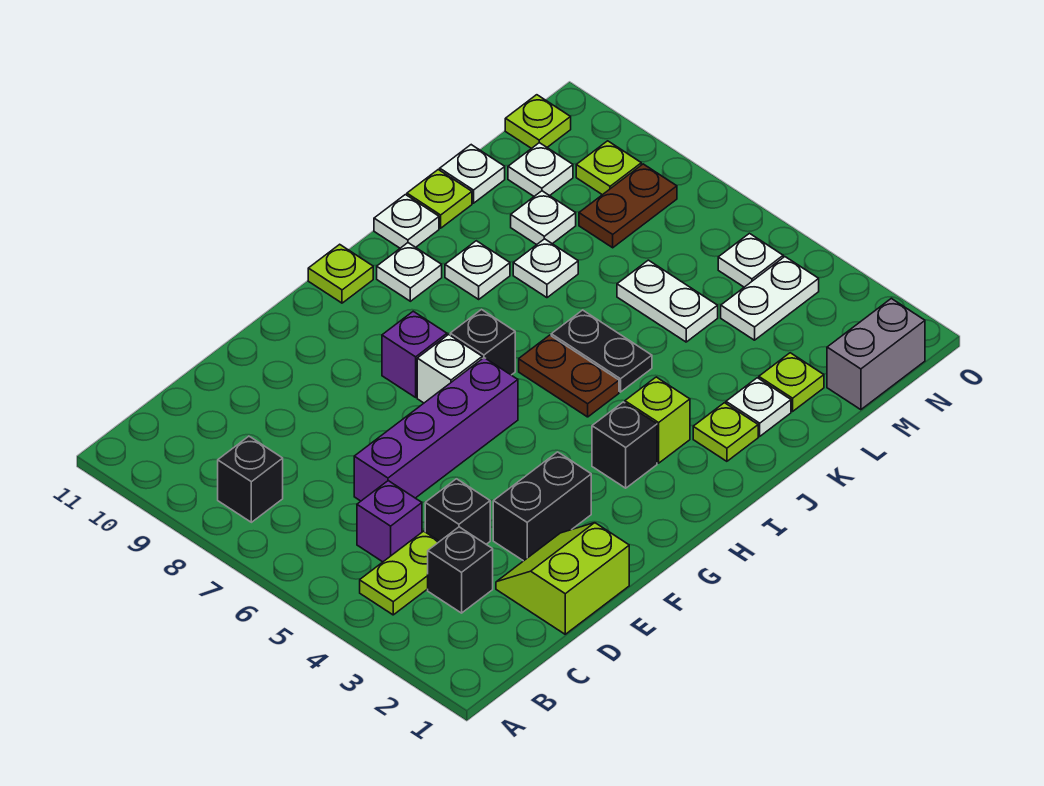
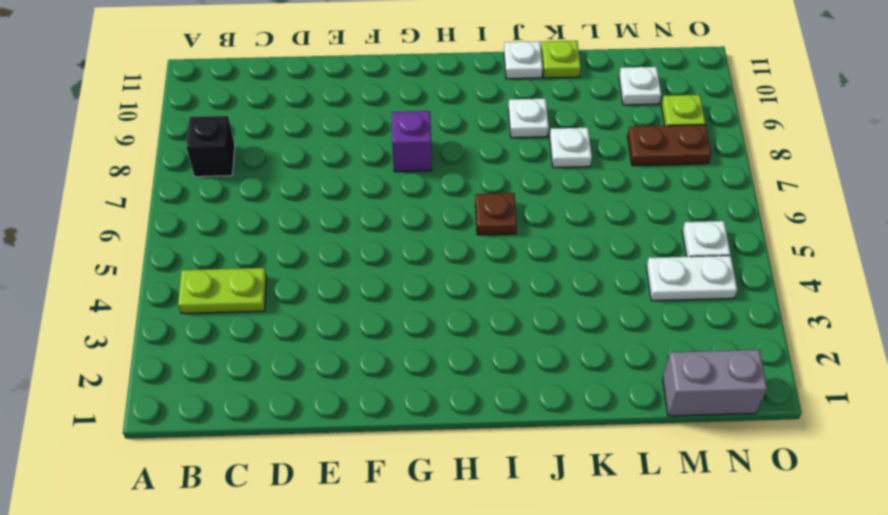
brown 1x1 plate [475,193,517,235] -> brown 1x2 plate [519,335,619,417]
none -> black 1x1 brick [428,527,493,613]
none -> purple 1x1 brick [357,481,422,562]
none -> lime 2x2 slope [496,523,629,634]
none -> black 1x1 brick [425,479,490,544]

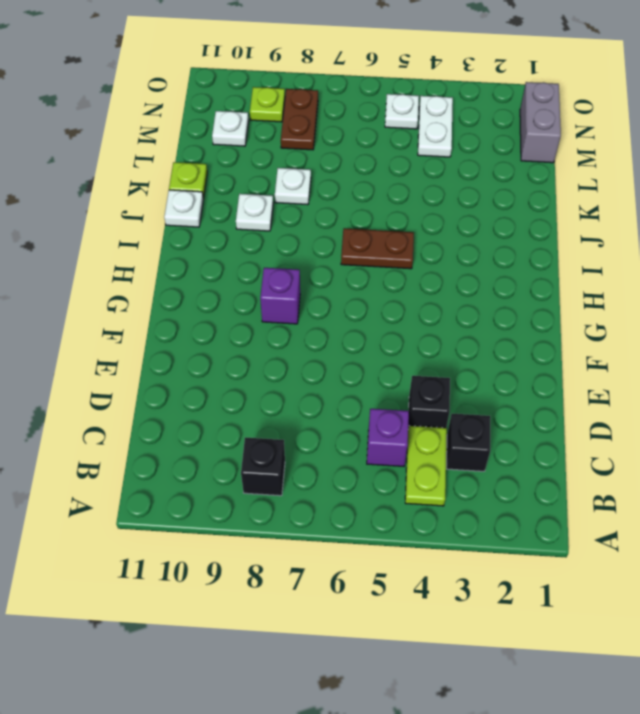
none -> lime 2x2 slope [496,523,629,634]
none -> purple 1x4 brick [354,358,518,501]
none -> black 1x2 brick [493,452,591,561]
none -> white 1x1 brick [417,334,482,403]

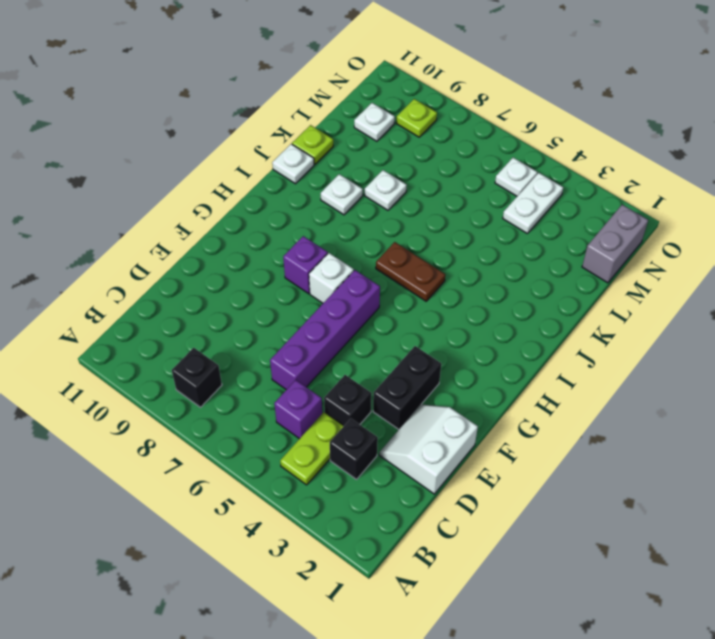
white 2x2 slope [379,404,478,494] -> lime 2x2 slope [496,523,629,634]
none -> black 1x1 brick [592,402,657,488]
none -> black 1x1 brick [450,310,515,375]
none -> lime 1x1 plate [308,244,373,303]
none -> lime 1x1 brick [625,377,690,463]

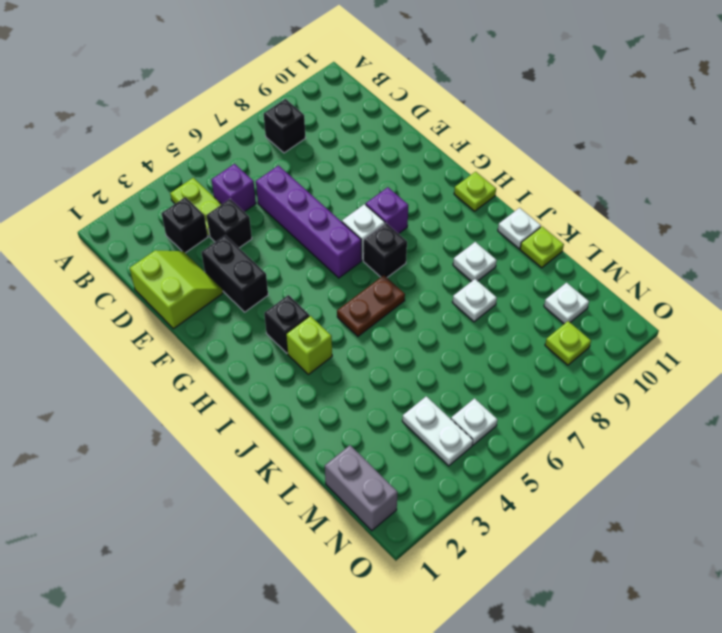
none -> white 1x1 plate [377,243,442,301]
none -> lime 1x1 plate [693,403,758,461]
none -> black 1x2 plate [551,310,652,392]
none -> white 1x1 plate [726,378,791,436]

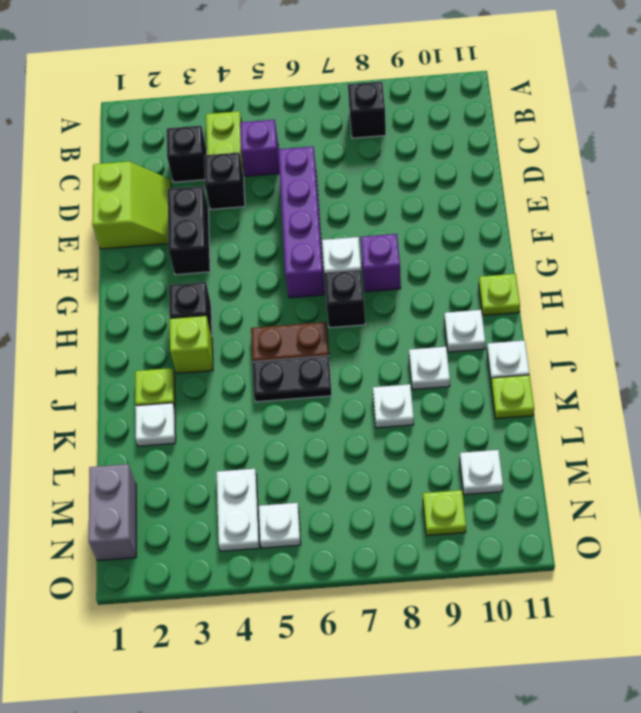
none -> lime 1x1 plate [759,353,824,411]
none -> white 1x2 plate [617,260,718,342]
none -> white 1x1 plate [511,191,576,245]
none -> white 1x1 plate [440,145,505,203]

